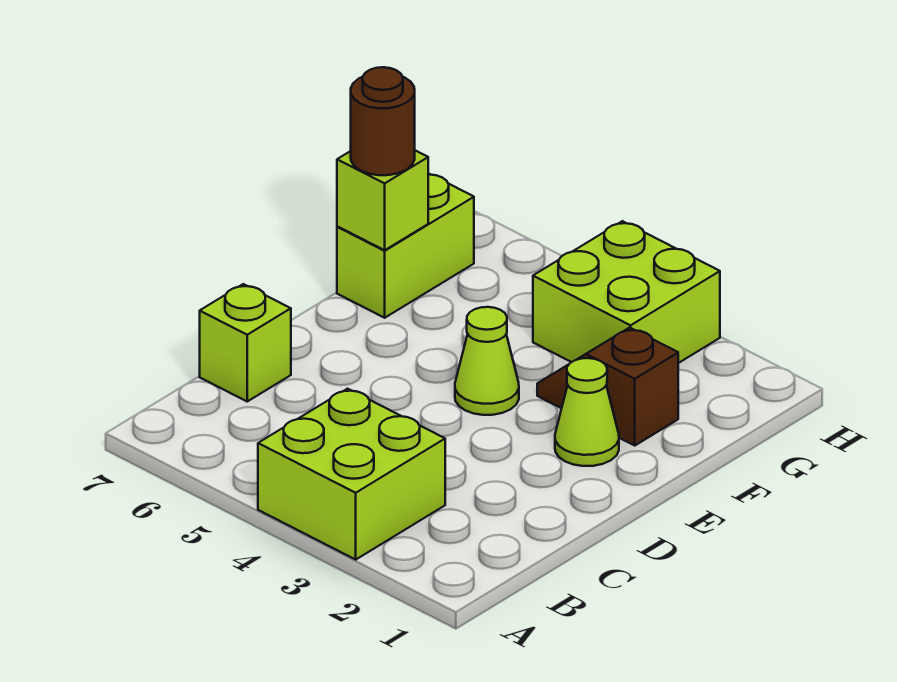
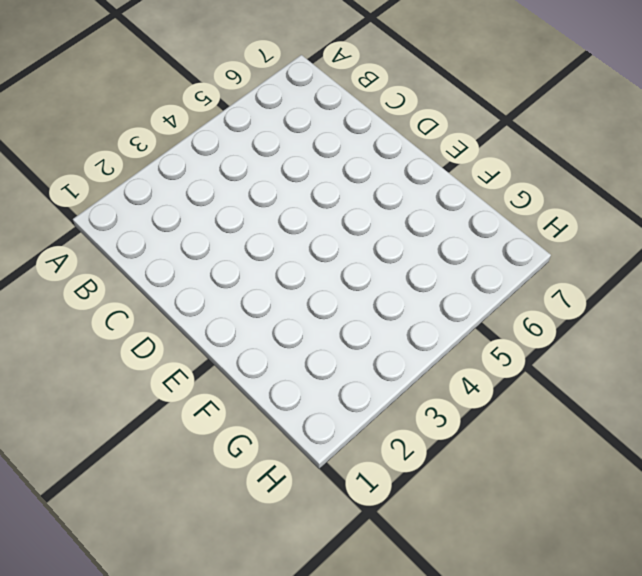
none -> lime 2x2 brick [258,389,445,559]
none -> lime 1x1 brick [200,284,291,401]

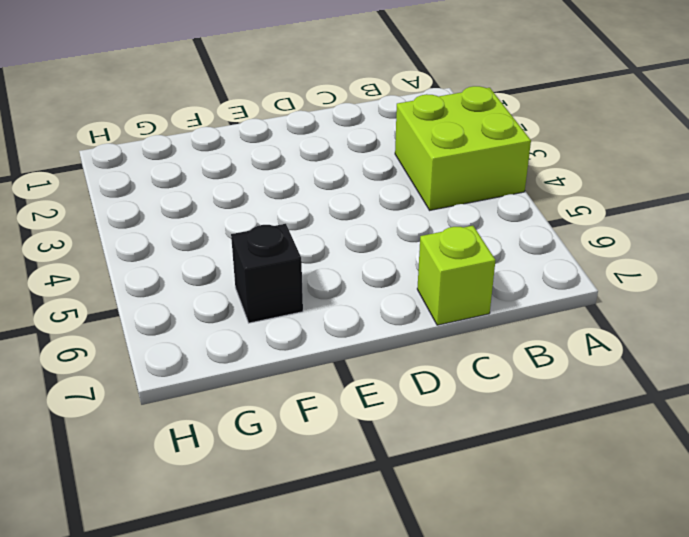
black 1x1 brick [231,224,303,323] -> none
none -> lime 1x1 cone [555,358,619,466]
none -> lime 1x1 cone [455,307,519,415]

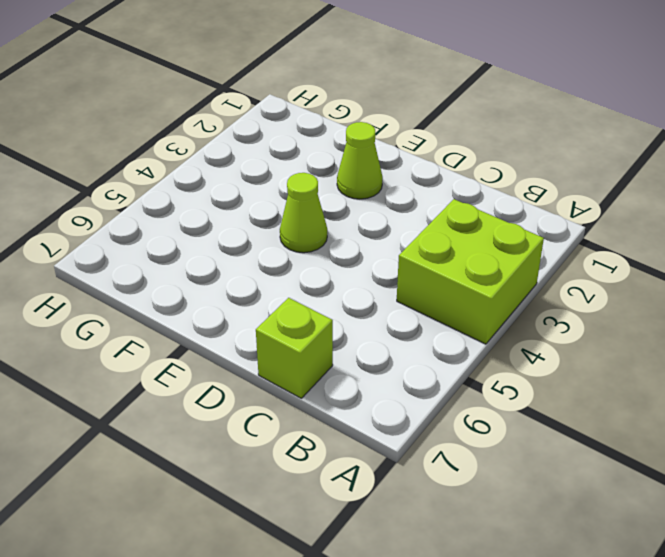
none -> brown 1x2 slope [537,328,678,445]
none -> lime 1x2 brick [337,173,474,318]

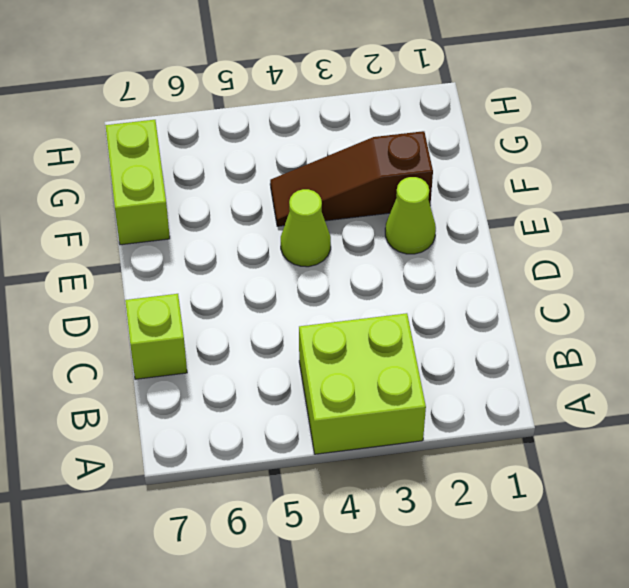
brown 1x3 slope [270,131,433,226] -> brown 1x2 slope [537,328,678,445]
none -> lime 2x2 brick [533,221,720,363]
none -> lime 1x1 brick [337,150,428,250]

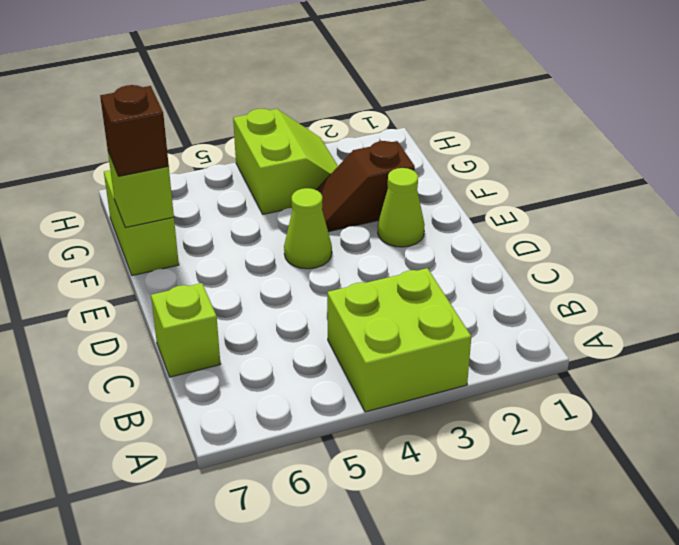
brown 1x1 brick [100,85,169,176] -> brown 1x1 round brick [351,67,415,175]
lime 2x2 slope [233,109,338,214] -> lime 2x2 brick [533,221,720,363]

